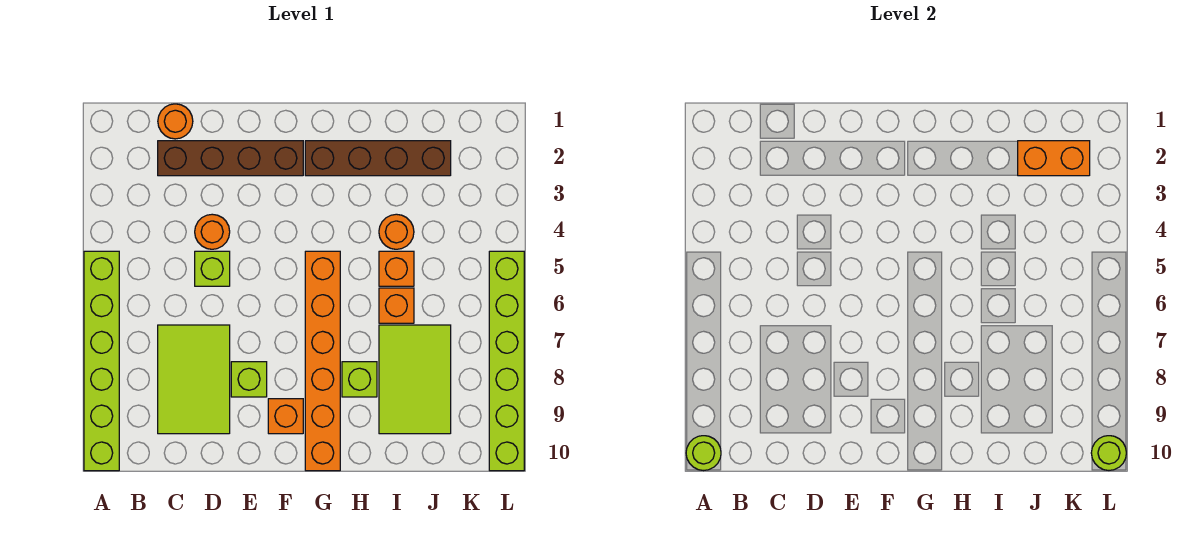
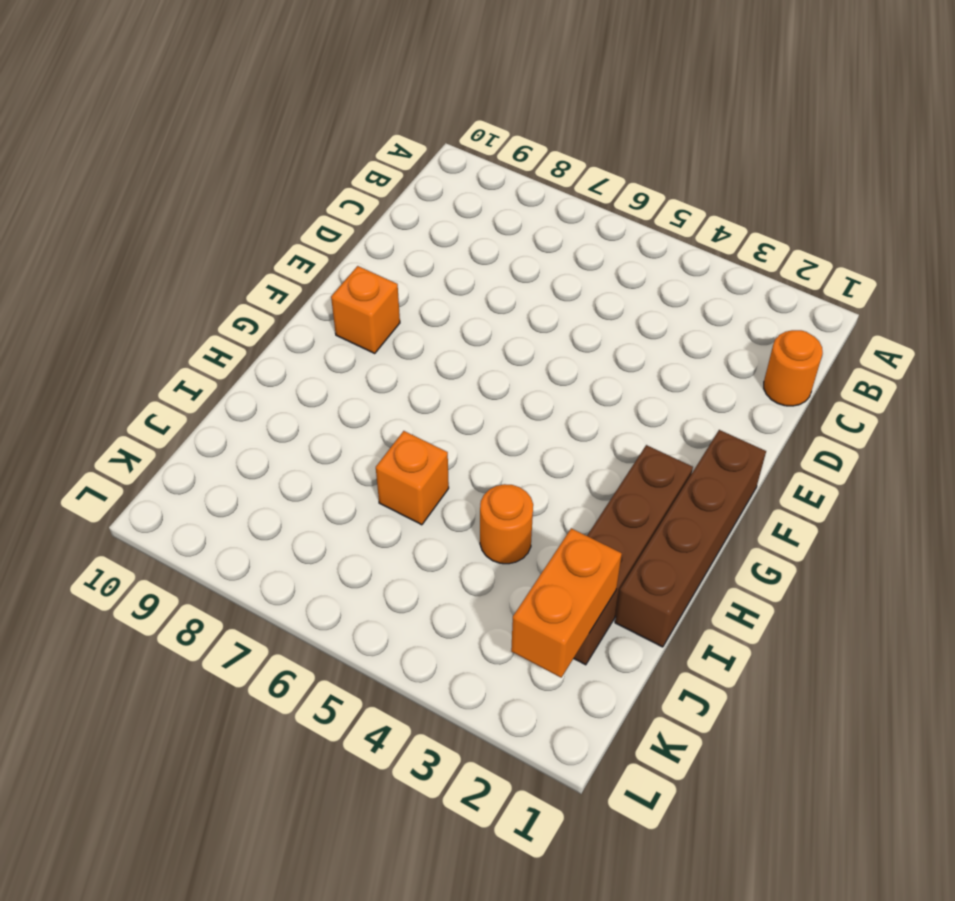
brown 1x4 brick [615,430,766,647] -> brown 1x4 brick moved to [158,141,303,176]
none -> lime 1x6 brick [84,251,119,471]
none -> lime 2x3 tile [158,325,230,434]
none -> orange 1x1 round brick [195,214,230,249]

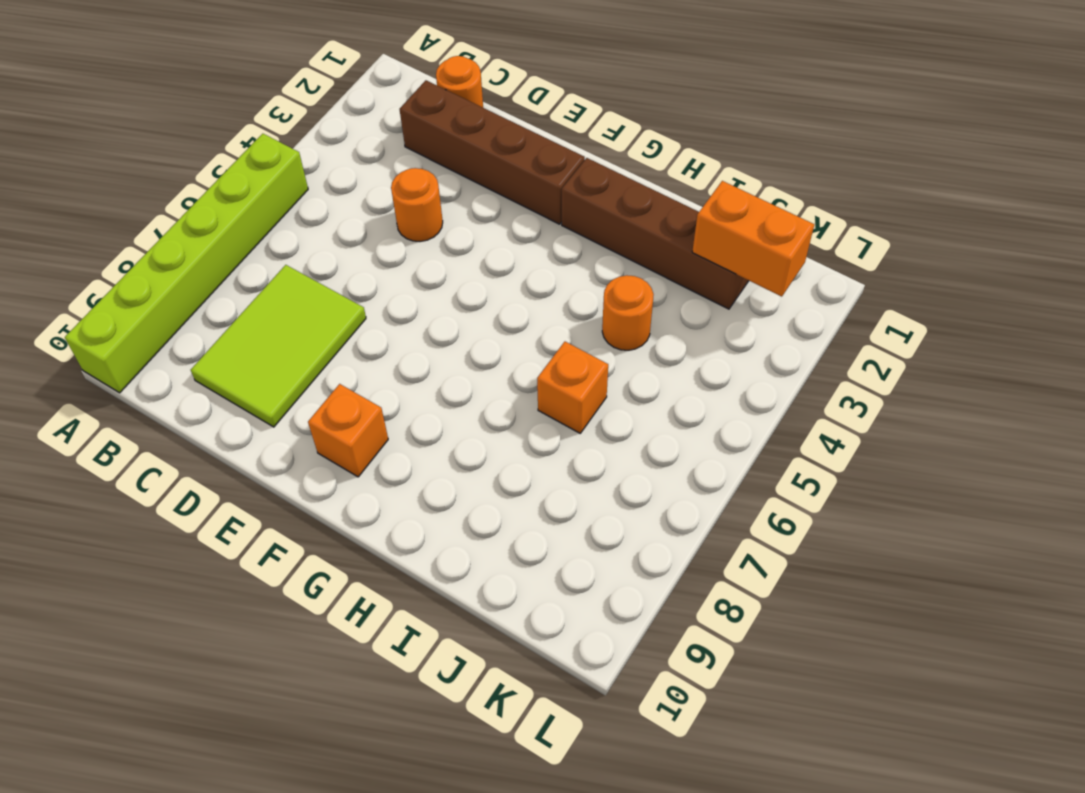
none -> lime 1x1 brick [195,251,230,286]
none -> lime 1x1 brick [231,362,267,397]
none -> orange 1x6 brick [305,251,340,471]

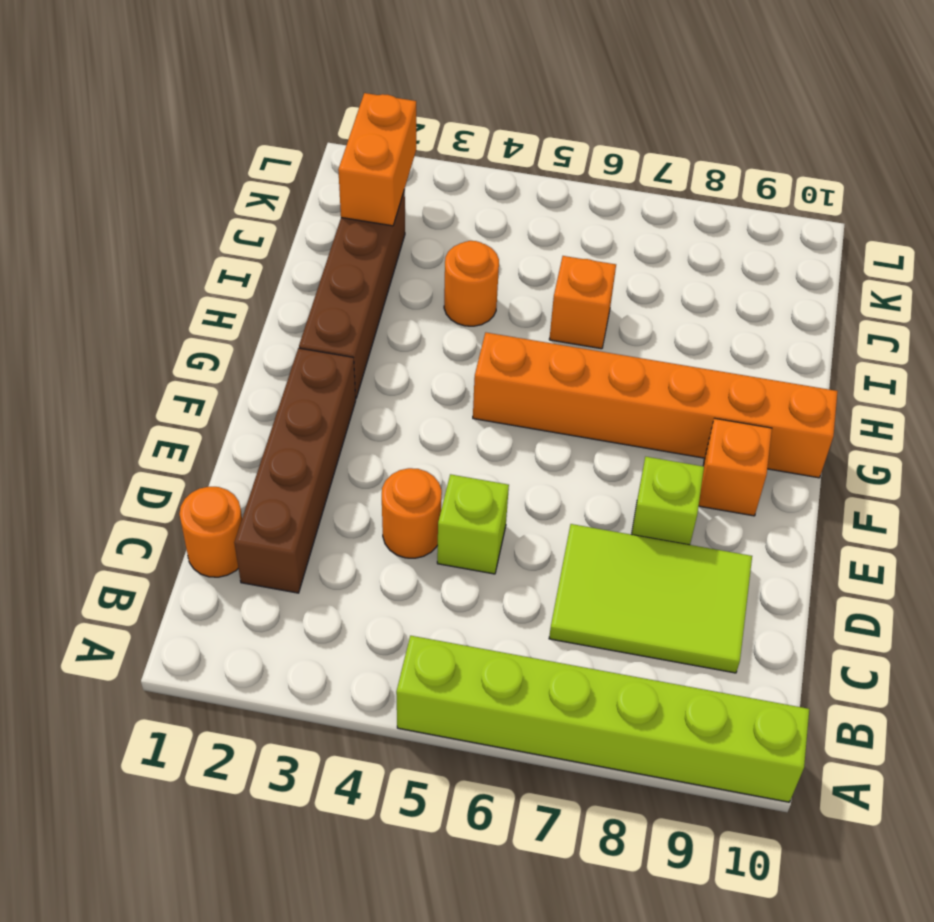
none -> lime 1x1 brick [342,362,377,397]
none -> orange 1x1 brick [379,251,414,286]
none -> lime 2x3 tile [379,325,451,434]

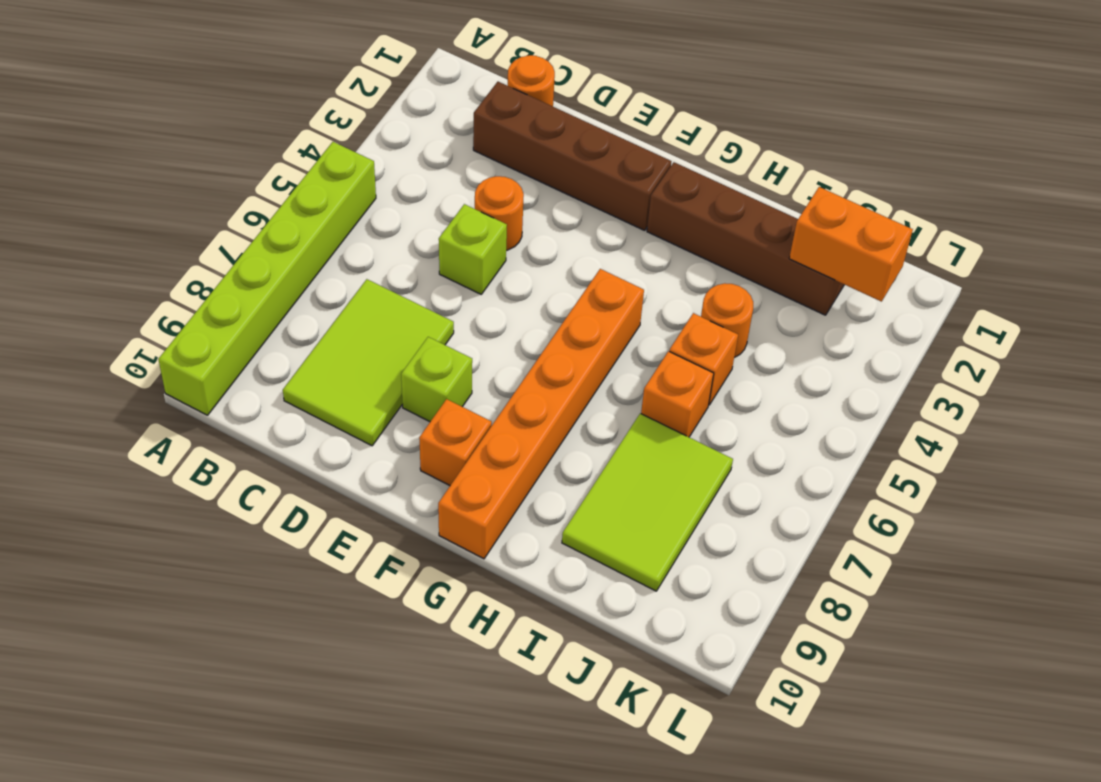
none -> lime 1x1 brick [342,362,377,397]
none -> lime 1x6 brick [489,251,524,471]
none -> lime 1x1 round brick [686,436,721,471]

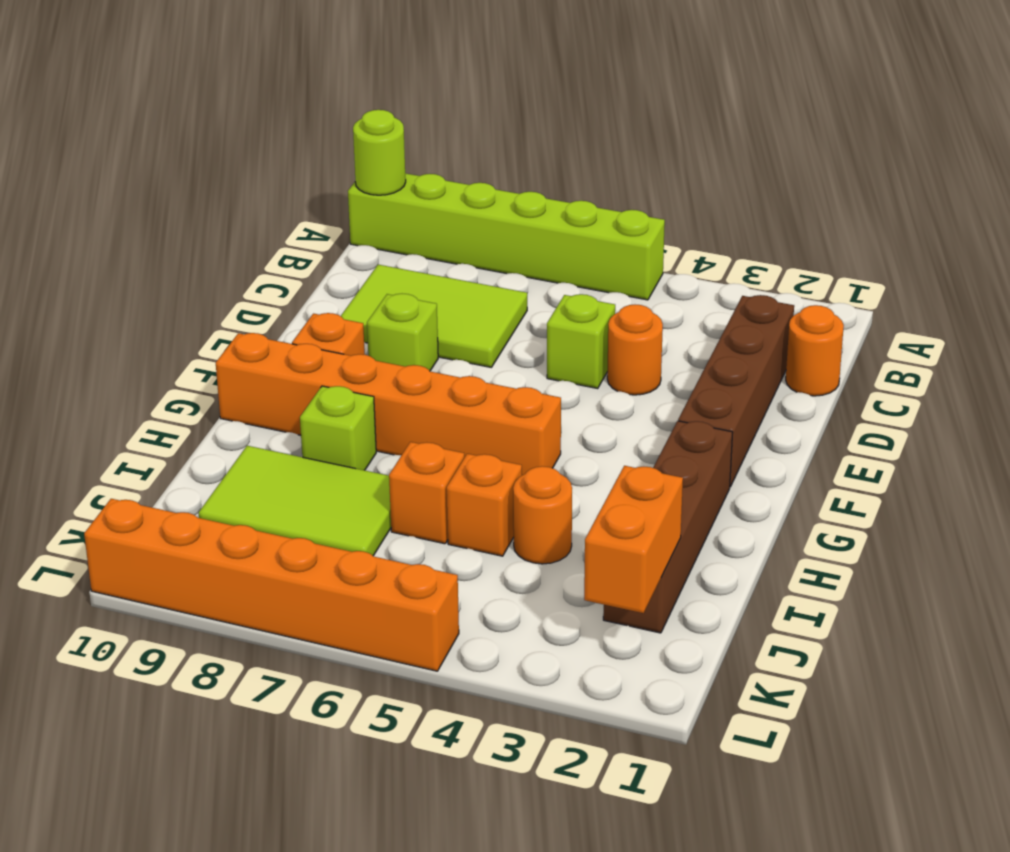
orange 1x6 brick [84,499,459,671] -> lime 1x6 brick [489,251,524,471]
none -> lime 1x1 round brick [1091,436,1126,470]

